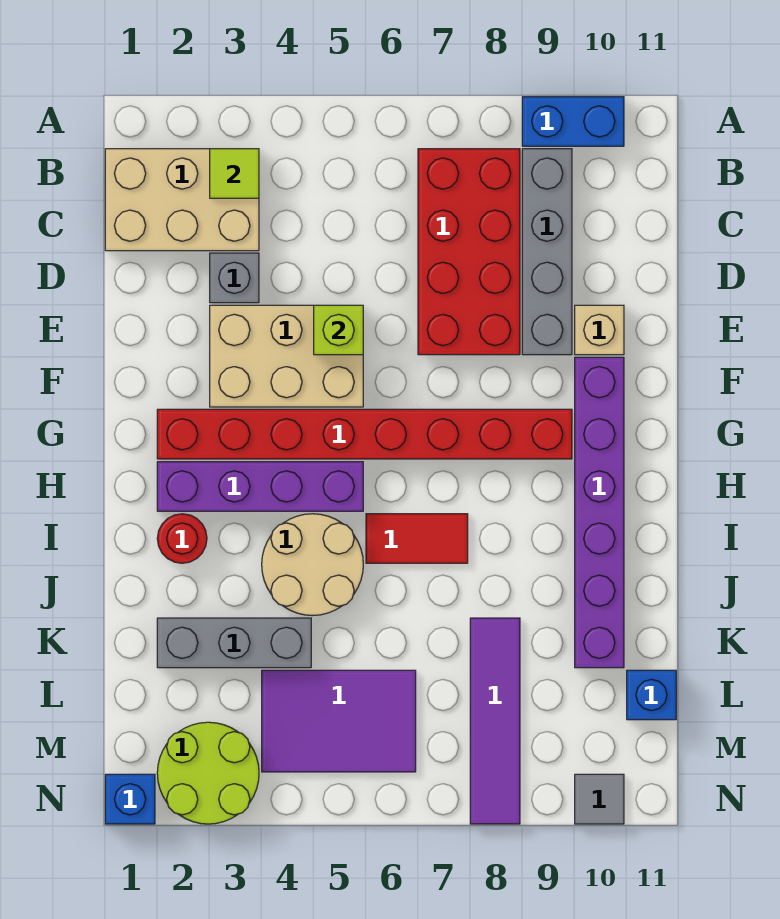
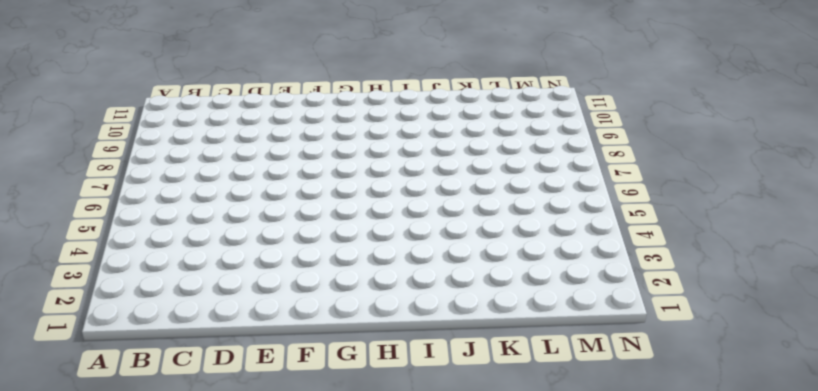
none -> blue 1x2 brick [522,97,624,146]
none -> tan 2x3 brick [105,149,259,251]
none -> red 2x4 brick [418,149,520,355]

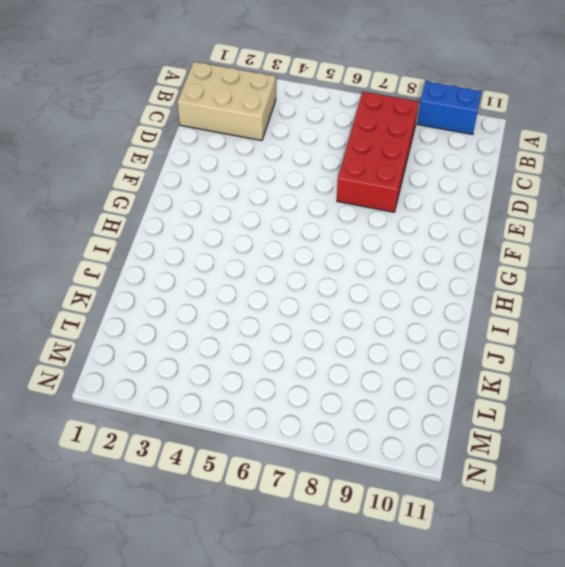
none -> grey 1x4 brick [522,149,572,355]
none -> grey 1x1 brick [210,253,259,303]
none -> tan 2x3 brick [210,305,363,407]

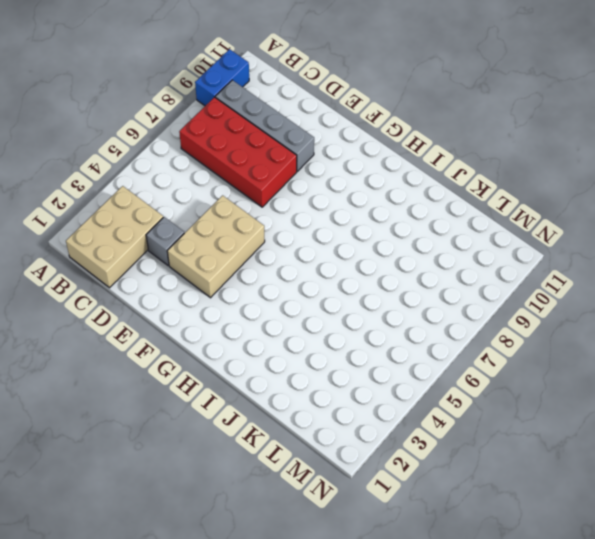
none -> tan 1x1 brick [575,305,624,355]
none -> purple 1x6 brick [575,357,624,668]
none -> red 1x8 brick [157,409,572,459]

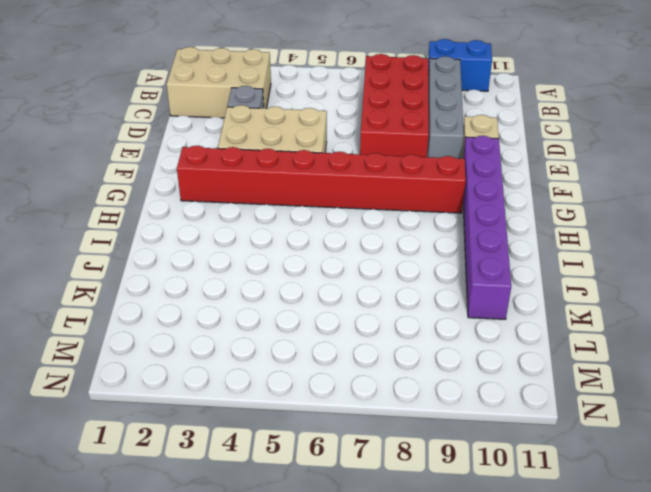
none -> purple 1x4 brick [157,462,363,511]
none -> red 1x1 round brick [157,514,207,563]
none -> tan 2x2 round brick [262,514,363,616]

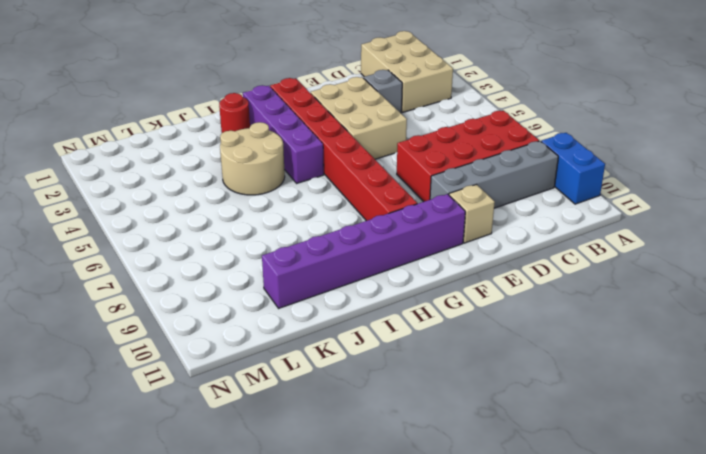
none -> red 1x2 tile [366,514,468,563]
none -> grey 1x3 brick [157,618,311,668]
none -> purple 1x4 tile [470,618,520,824]

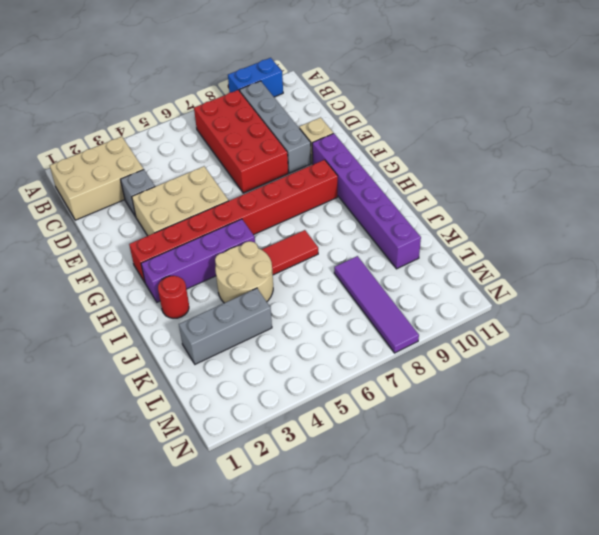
none -> purple 2x3 tile [262,670,416,772]
none -> blue 1x1 brick [627,670,676,720]
none -> lime 2x2 round brick [157,722,259,824]

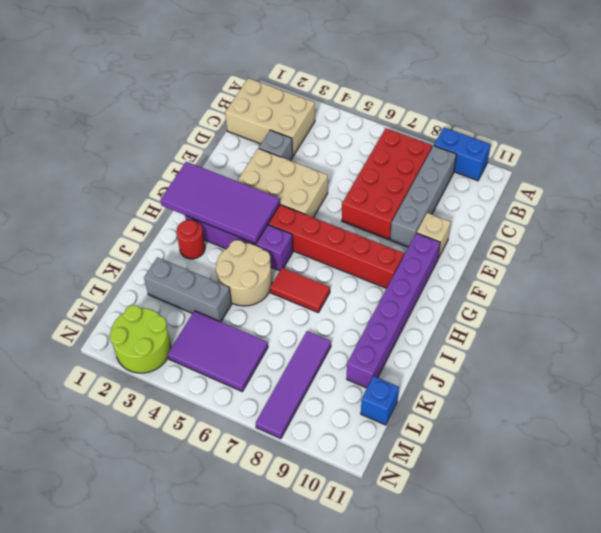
purple 2x4 tile [160,162,280,244] -> none
none -> blue 1x1 brick [105,774,155,824]
none -> grey 1x1 tile [575,774,624,824]
none -> lime 1x1 tile [210,149,259,198]

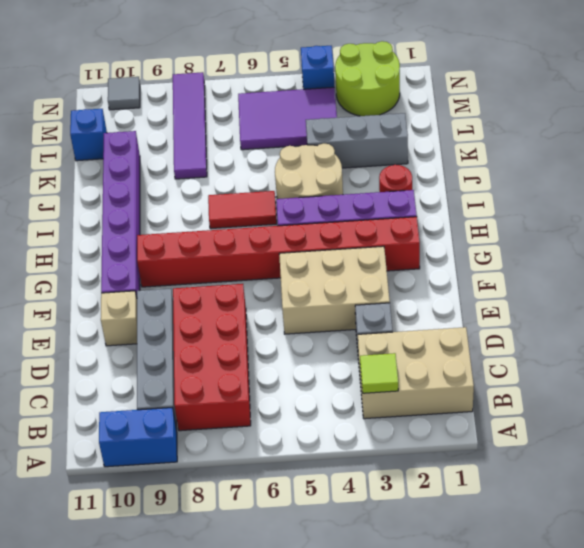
blue 1x1 brick [301,46,334,89] -> blue 1x1 brick moved to [105,774,155,824]
none -> lime 1x1 brick [314,305,363,355]

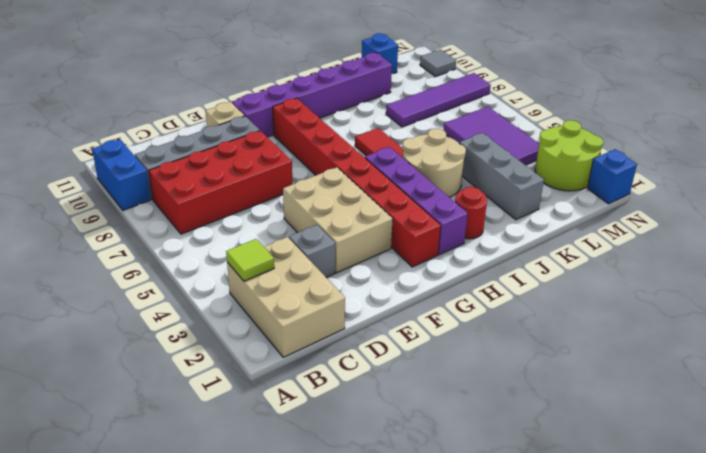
none -> lime 1x1 brick [314,305,363,355]

